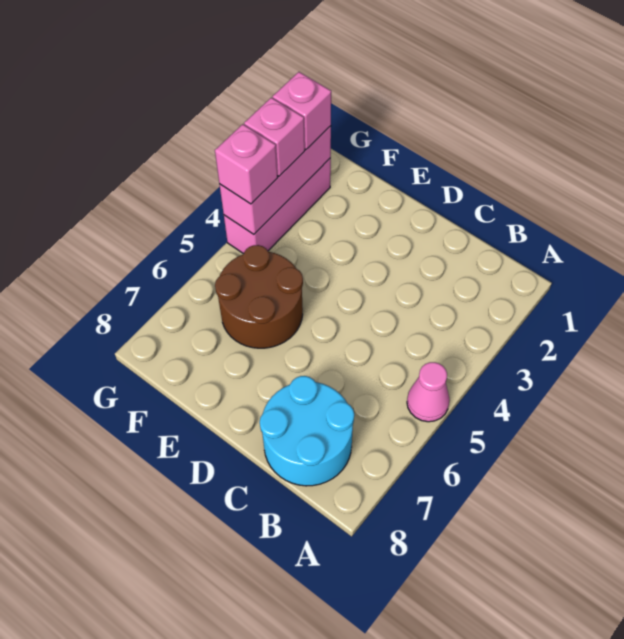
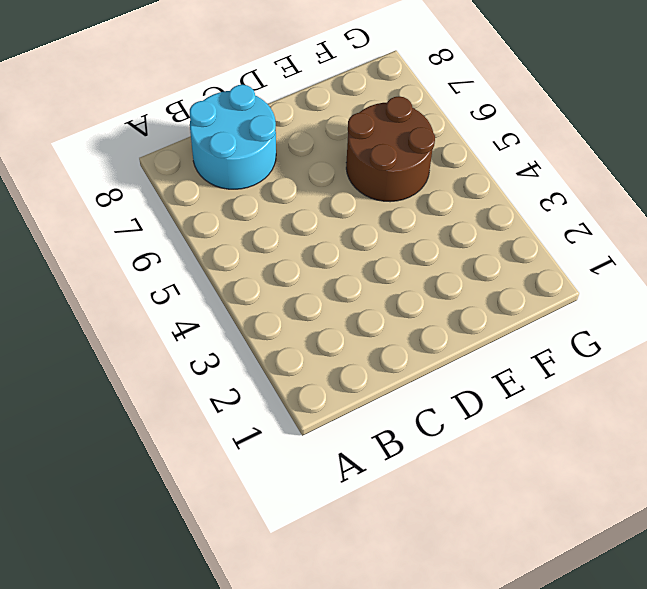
none -> pink 1x1 cone [407,362,450,422]
none -> pink 1x3 brick [224,158,331,254]

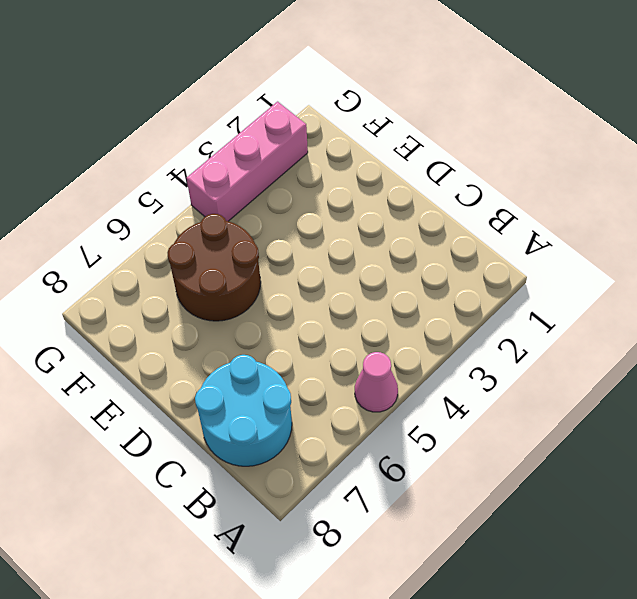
none -> pink 1x3 brick [219,126,331,234]
none -> pink 1x1 brick [273,72,331,150]

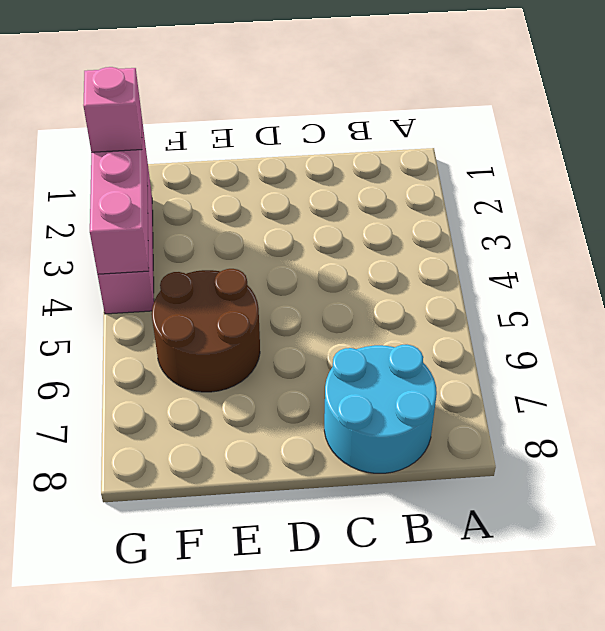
none -> pink 1x1 cone [407,362,450,422]
none -> pink 1x1 brick [244,98,305,176]

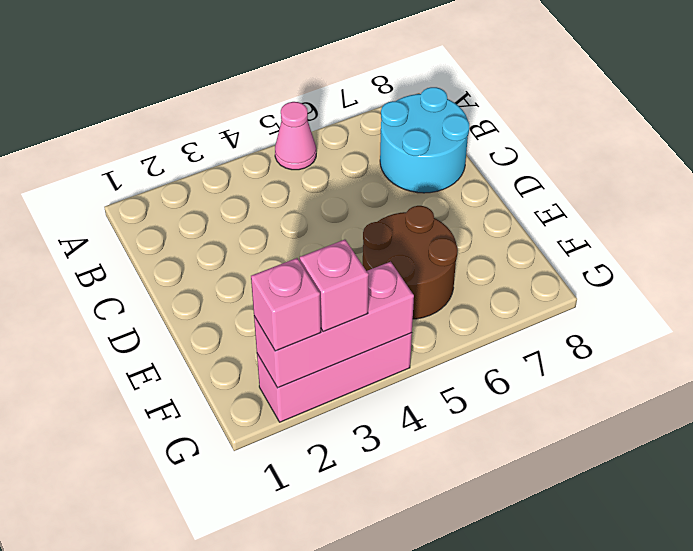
none -> pink 1x1 brick [215,124,278,204]

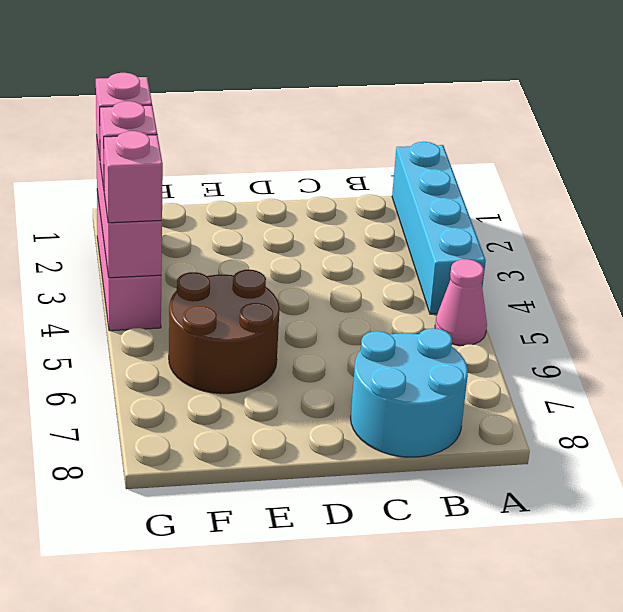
cyan 1x4 brick [392,142,486,314] -> none

